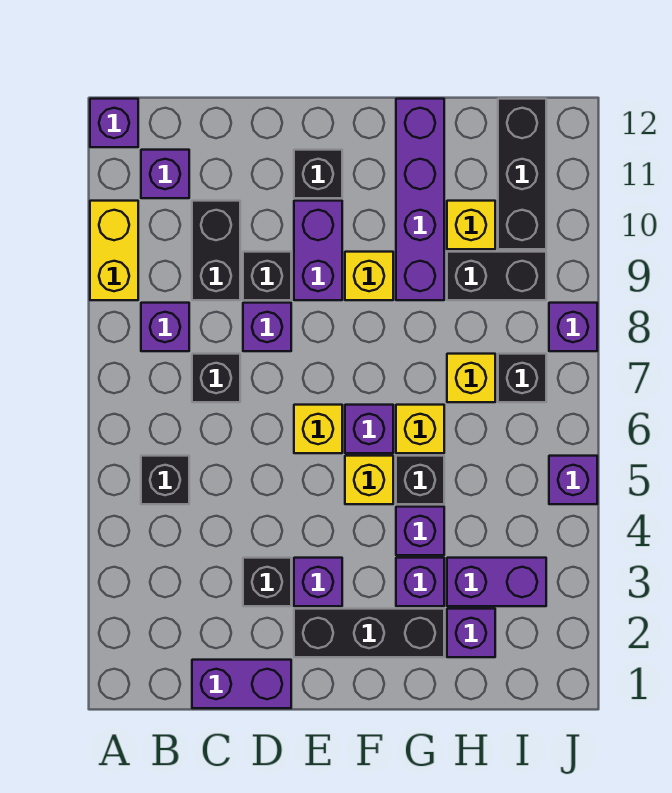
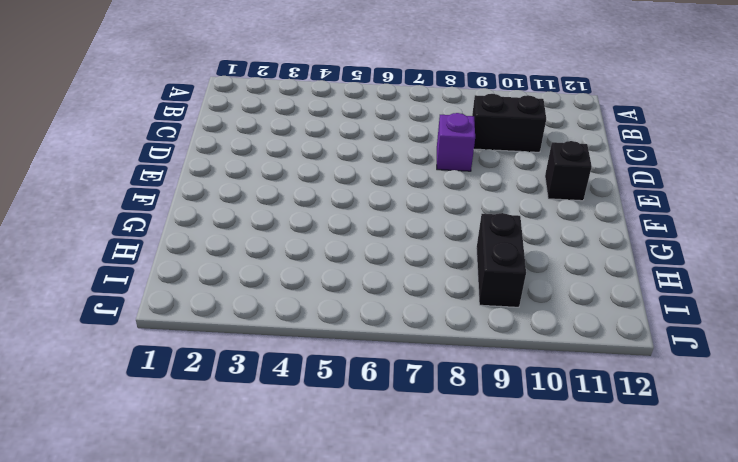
none -> yellow 1x2 brick [90,201,138,300]
none -> purple 1x1 brick [90,99,138,147]
none -> black 1x1 brick [141,456,189,504]
none -> purple 1x1 brick [141,303,189,351]

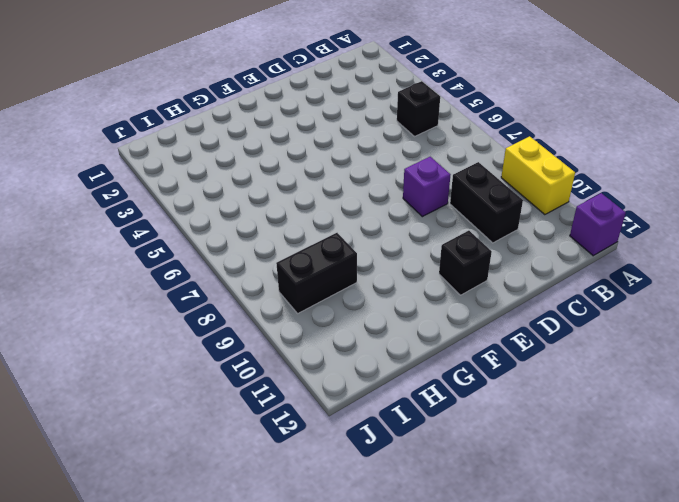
none -> purple 1x1 brick [141,303,189,351]
none -> purple 1x1 brick [141,150,189,198]
none -> purple 1x2 brick [192,660,291,708]
none -> black 1x1 brick [192,354,240,402]

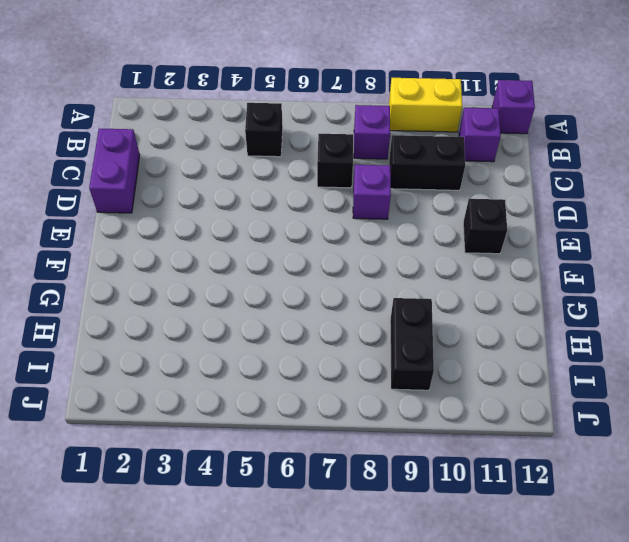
none -> black 1x1 brick [243,558,291,606]
none -> black 1x1 brick [243,252,291,300]
none -> black 1x3 brick [294,609,444,657]
none -> purple 1x1 brick [294,558,342,606]

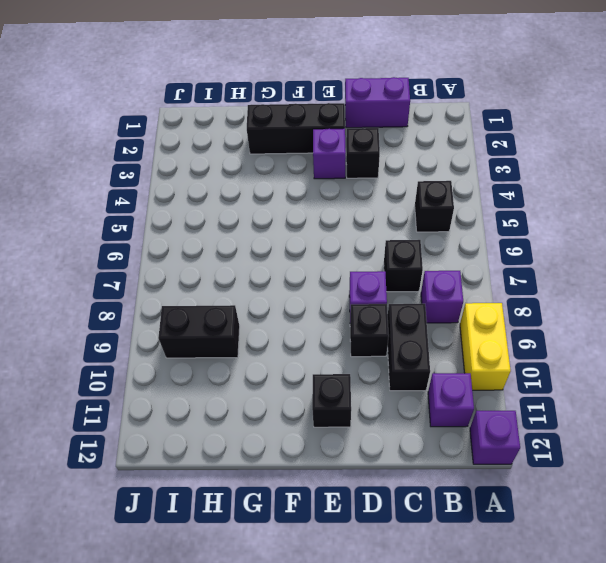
none -> yellow 1x1 brick [294,405,342,453]
none -> purple 1x2 brick [294,201,342,300]
none -> yellow 1x1 brick [345,456,393,504]
none -> purple 1x1 brick [345,405,393,453]

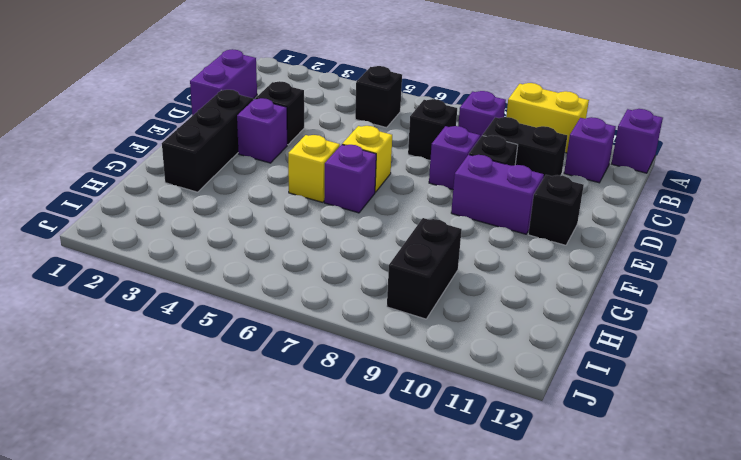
none -> yellow 1x1 brick [345,252,393,300]
none -> purple 1x1 brick [396,558,444,606]
none -> purple 1x1 brick [396,507,444,555]
none -> black 1x1 brick [396,456,444,504]

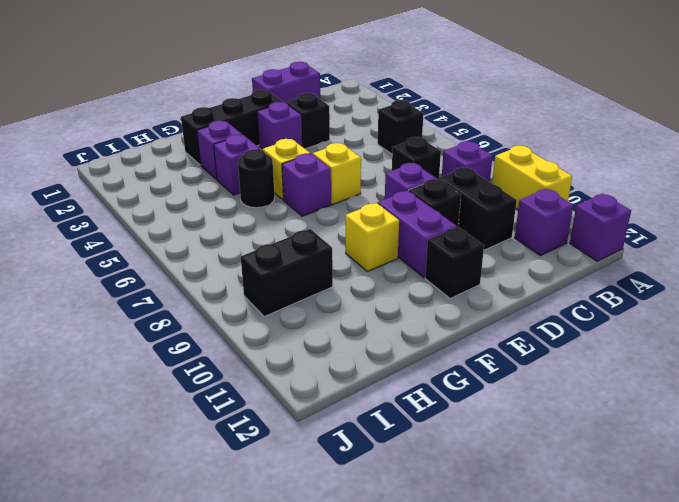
black 1x1 round brick [238,149,275,208] -> black 1x1 brick [396,456,444,504]
none -> yellow 1x1 brick [396,405,444,453]
none -> purple 1x4 brick [396,99,444,300]
none -> purple 1x1 brick [447,609,495,657]
none -> purple 1x2 brick [447,558,546,606]

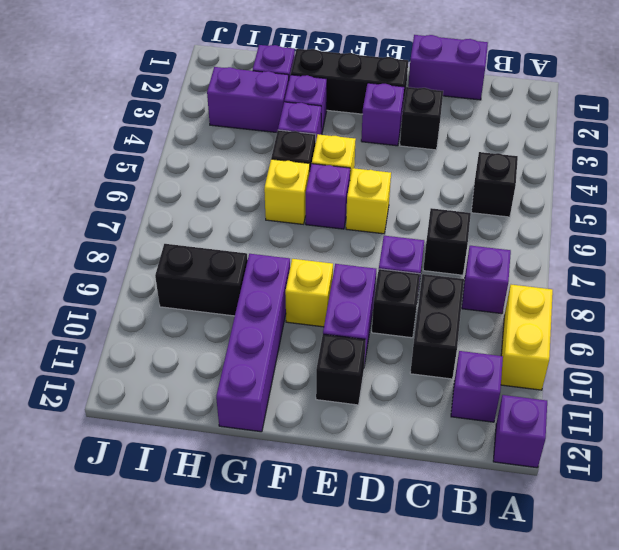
none -> yellow 1x1 brick [447,354,495,402]
none -> yellow 1x1 brick [447,201,495,249]
none -> black 1x1 brick [498,354,546,402]
none -> black 1x3 brick [498,99,546,249]

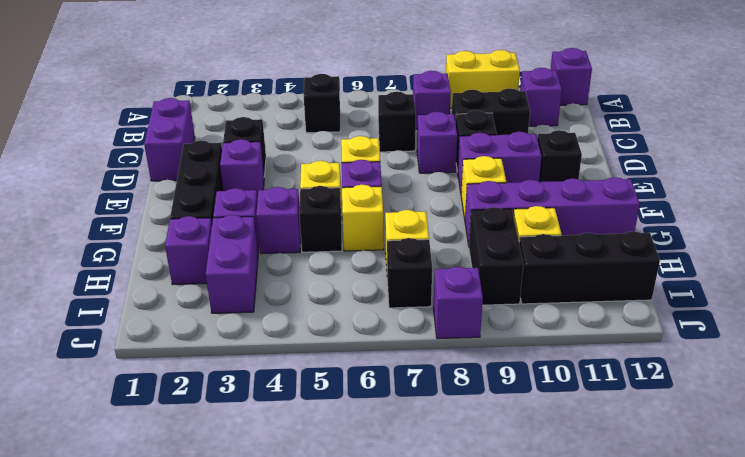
none -> purple 1x1 brick [549,456,597,504]

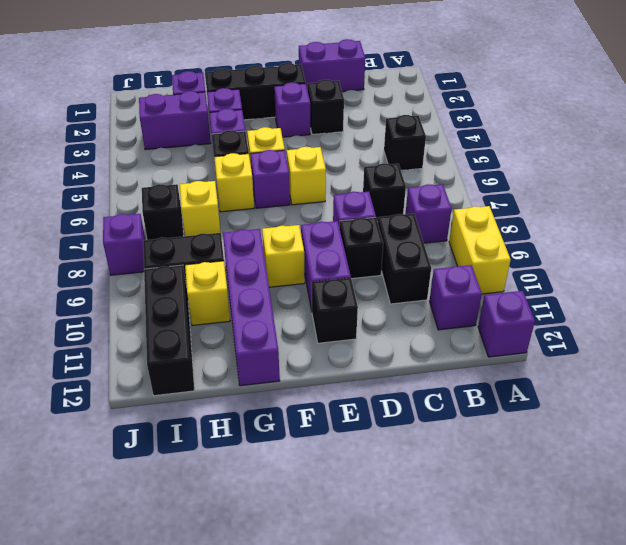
none -> purple 1x1 brick [549,456,597,504]

